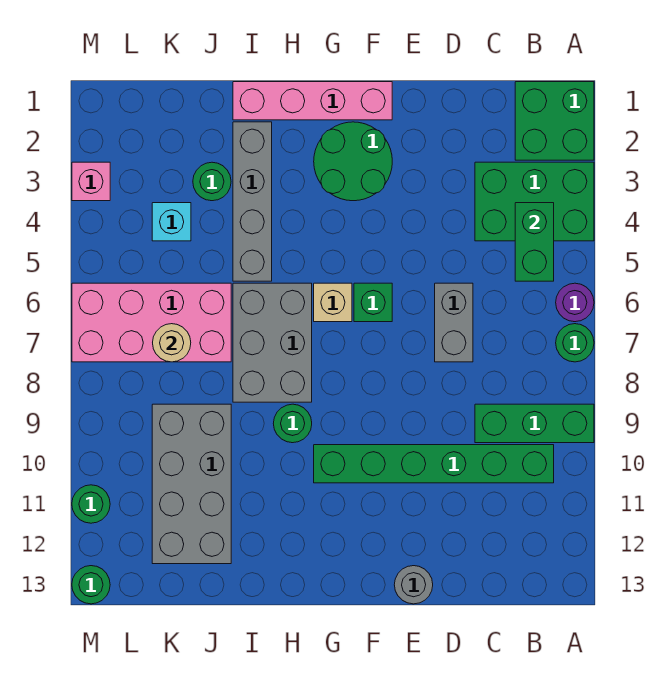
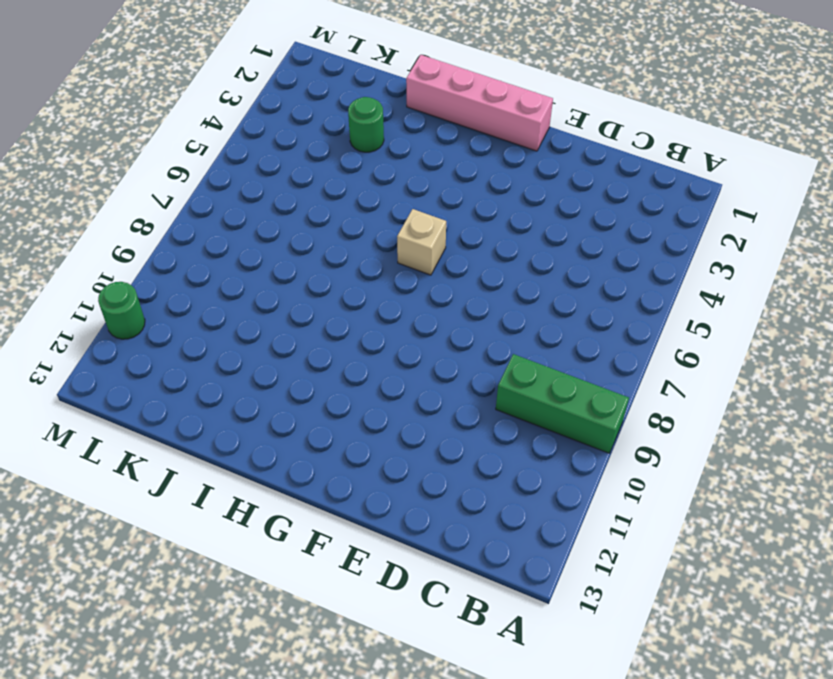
none -> green 2x2 brick [515,82,594,160]
none -> green 2x3 brick [475,162,594,241]
none -> purple 1x1 round brick [556,283,594,322]

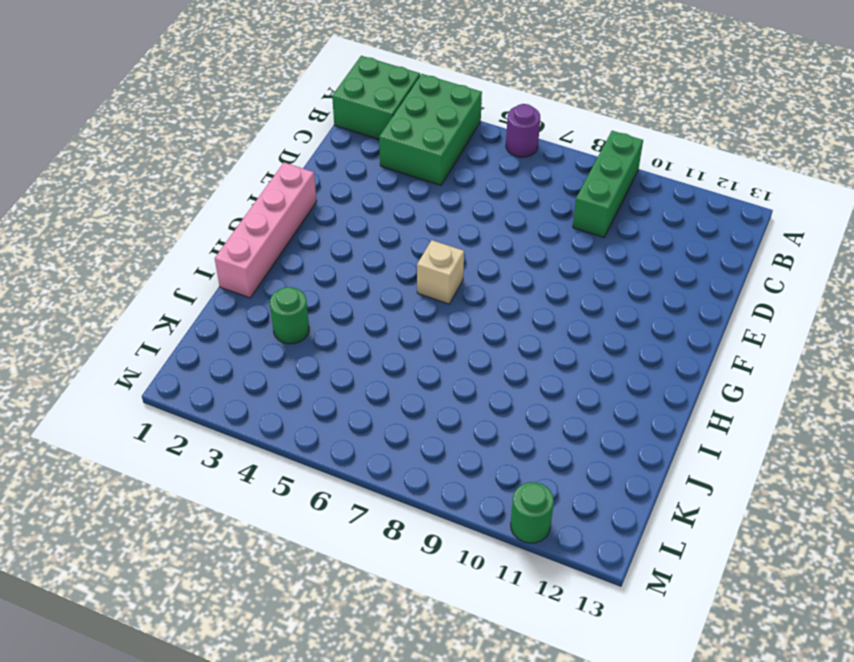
none -> green 1x1 round brick [556,324,594,362]
none -> green 1x6 brick [314,445,554,483]
none -> grey 1x2 brick [435,283,473,362]

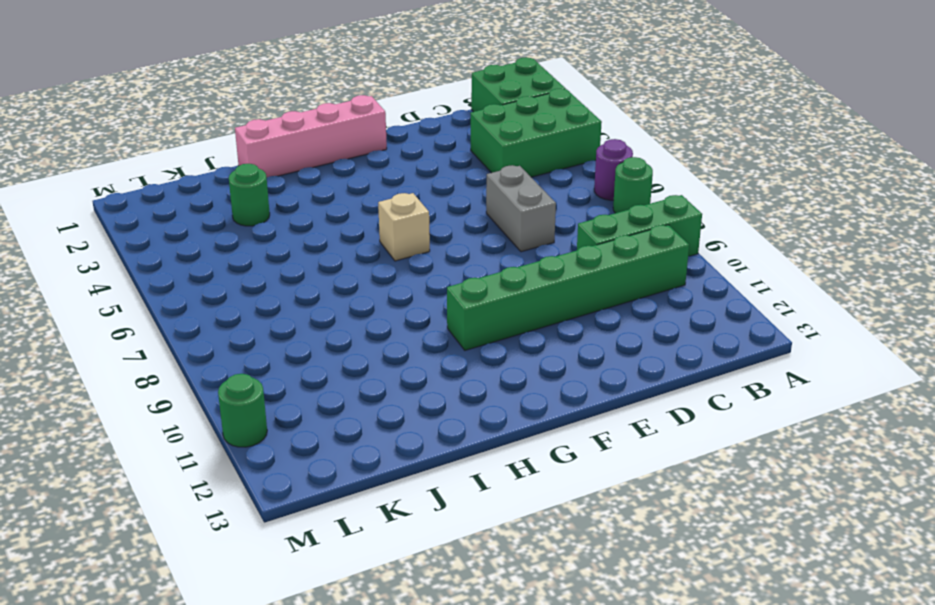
none -> grey 1x1 round brick [394,566,433,604]
none -> green 2x2 round brick [314,122,392,201]
none -> green 1x1 brick [354,283,392,322]

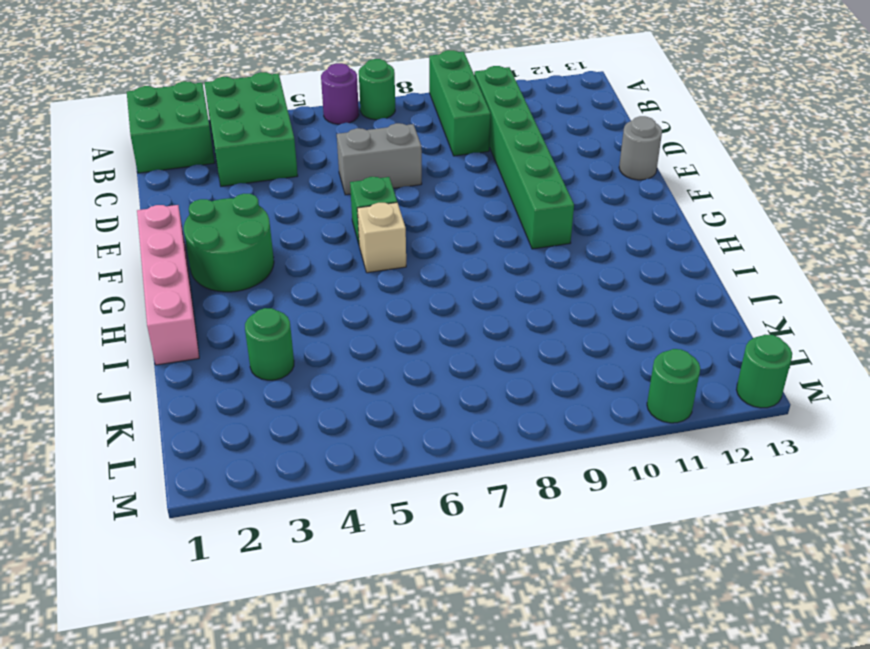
none -> grey 2x3 brick [233,283,312,402]
none -> green 1x1 round brick [273,404,312,443]
none -> grey 1x4 brick [233,122,272,281]

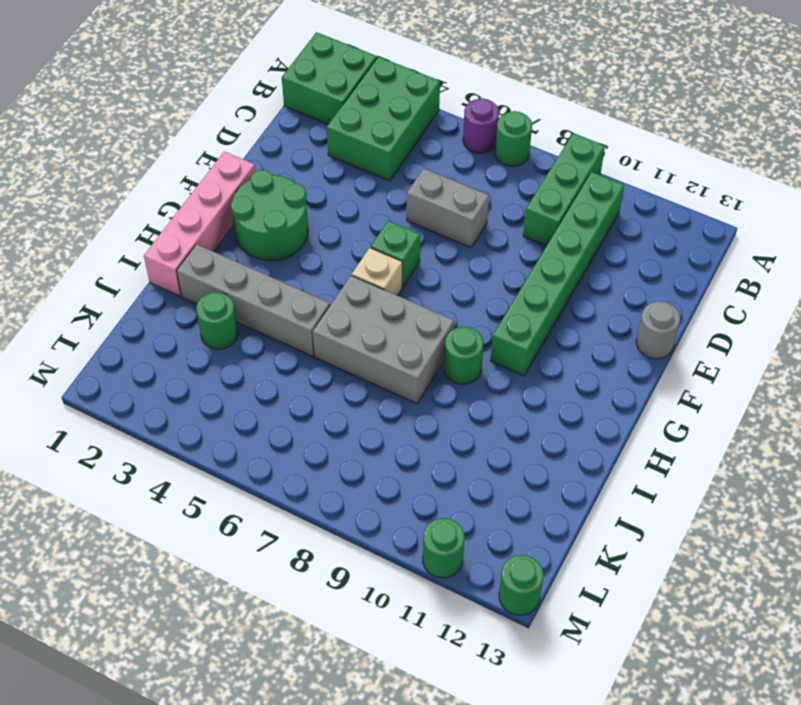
none -> pink 2x4 brick [72,283,231,362]
none -> grey 2x4 brick [152,404,231,564]
none -> cyan 1x1 brick [152,203,191,241]

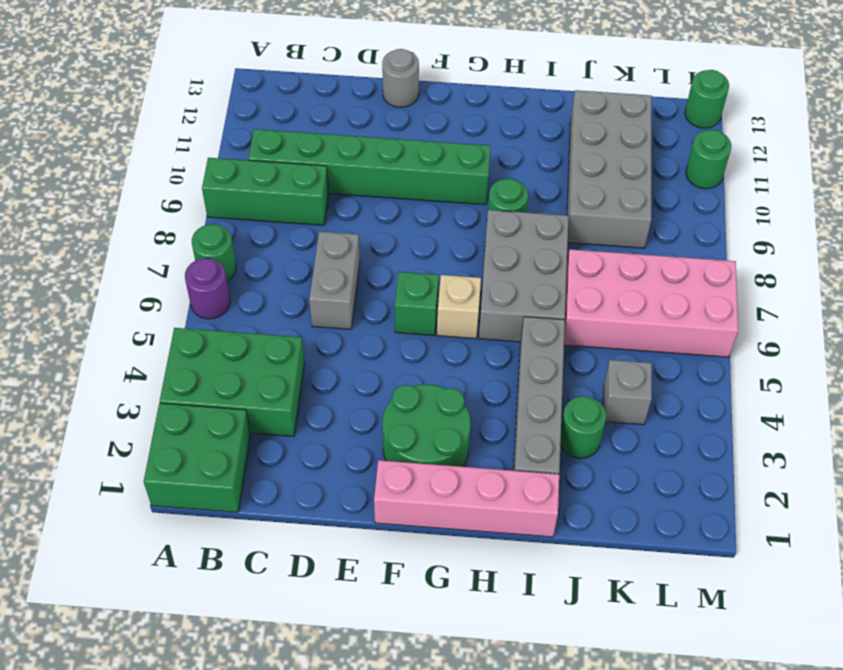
grey 1x1 brick [603,360,652,425] -> cyan 1x1 brick [152,203,191,241]
none -> pink 1x1 brick [72,162,110,201]
none -> green 1x2 brick [515,203,554,281]
none -> tan 1x1 round brick [153,324,191,362]

